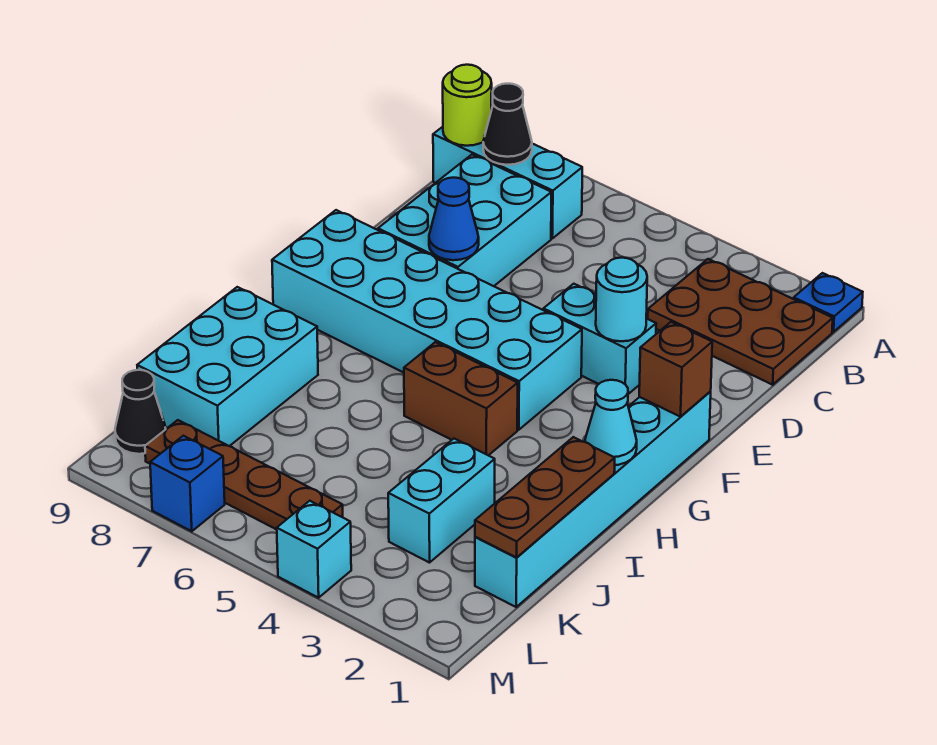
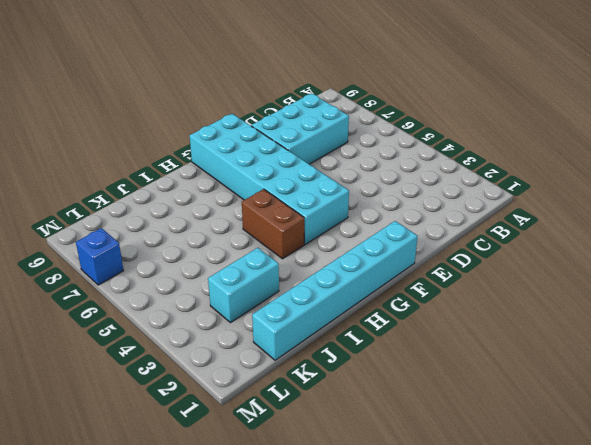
none -> blue 1x1 plate [794,273,863,332]
none -> brown 2x3 plate [648,259,833,385]
none -> cyan 1x3 brick [433,127,582,238]

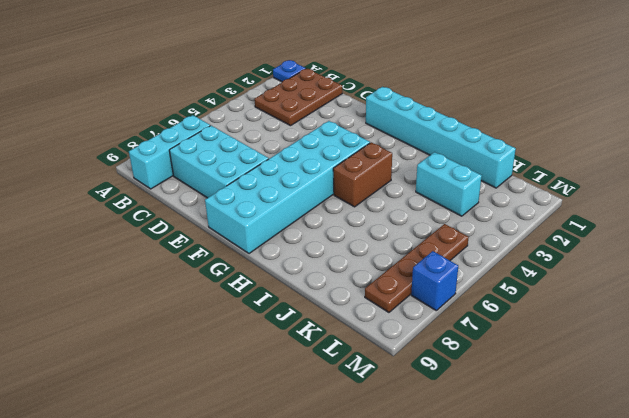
none -> cyan 1x2 brick [543,284,656,394]
none -> cyan 2x3 brick [137,287,318,446]
none -> black 1x1 cone [115,370,166,454]

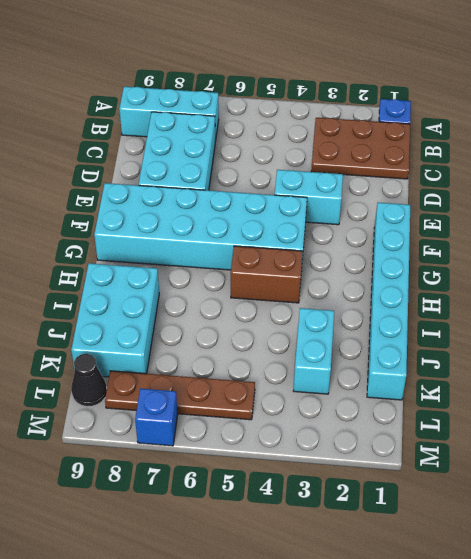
none -> cyan 1x1 brick [277,501,351,598]
none -> black 1x1 cone [483,84,532,165]
none -> lime 1x1 round brick [443,65,492,146]

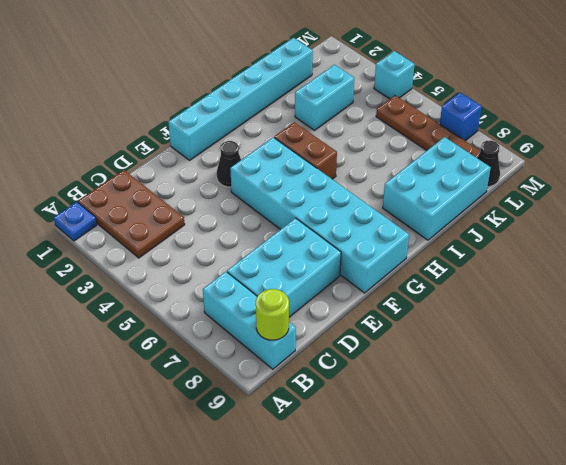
black 1x1 cone [217,141,241,187] -> black 1x1 cone moved to [483,84,532,165]
none -> cyan 1x2 brick [543,284,656,394]
none -> cyan 1x1 round brick [596,258,647,341]
none -> blue 1x1 cone [429,178,479,260]

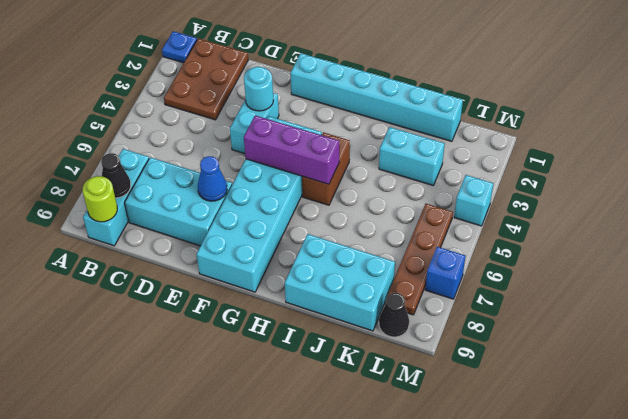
purple 1x3 brick [244,115,339,184] -> none
none -> brown 1x1 brick [639,322,712,417]
none -> cyan 1x1 cone [585,380,637,465]
none -> brown 1x3 plate [475,437,615,558]

